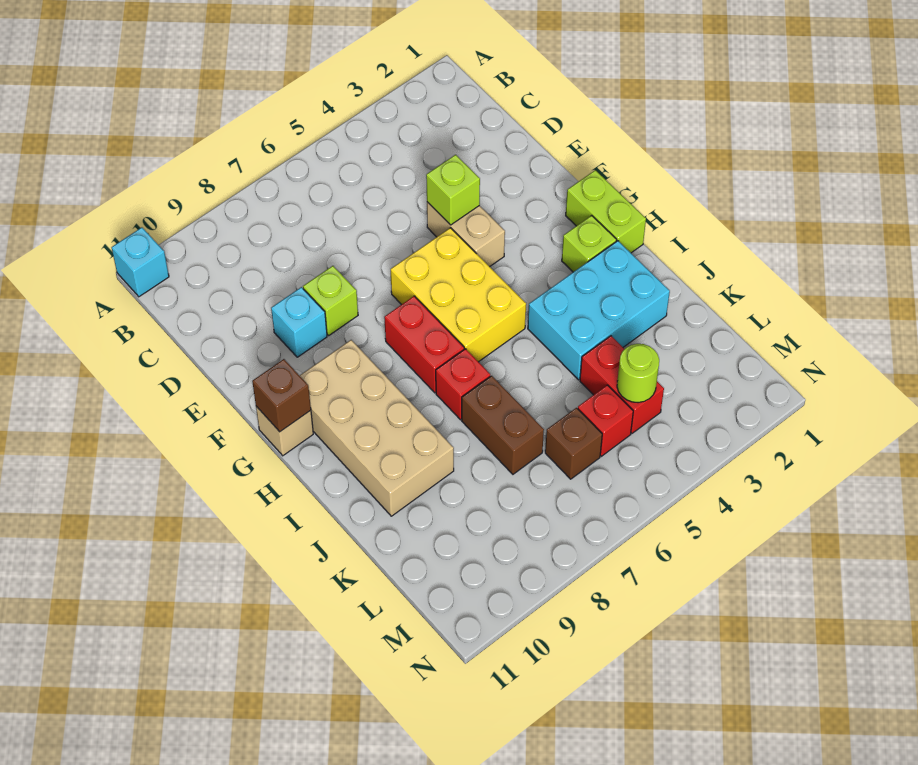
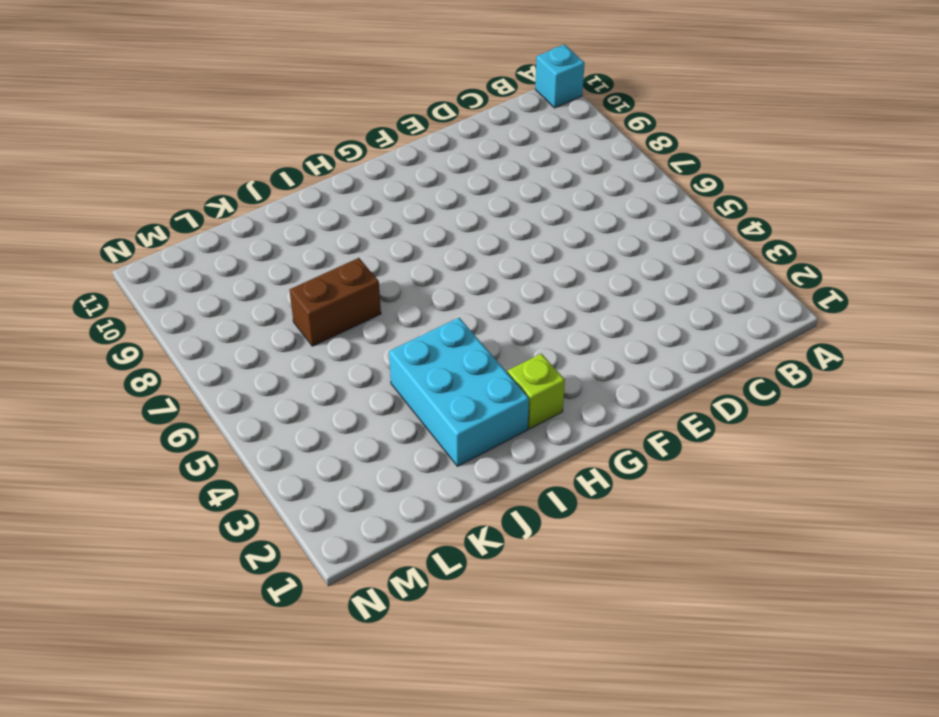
none -> tan 1x2 brick [427,202,505,267]
none -> lime 1x1 brick [303,266,358,335]
none -> cyan 1x1 brick [271,287,327,357]

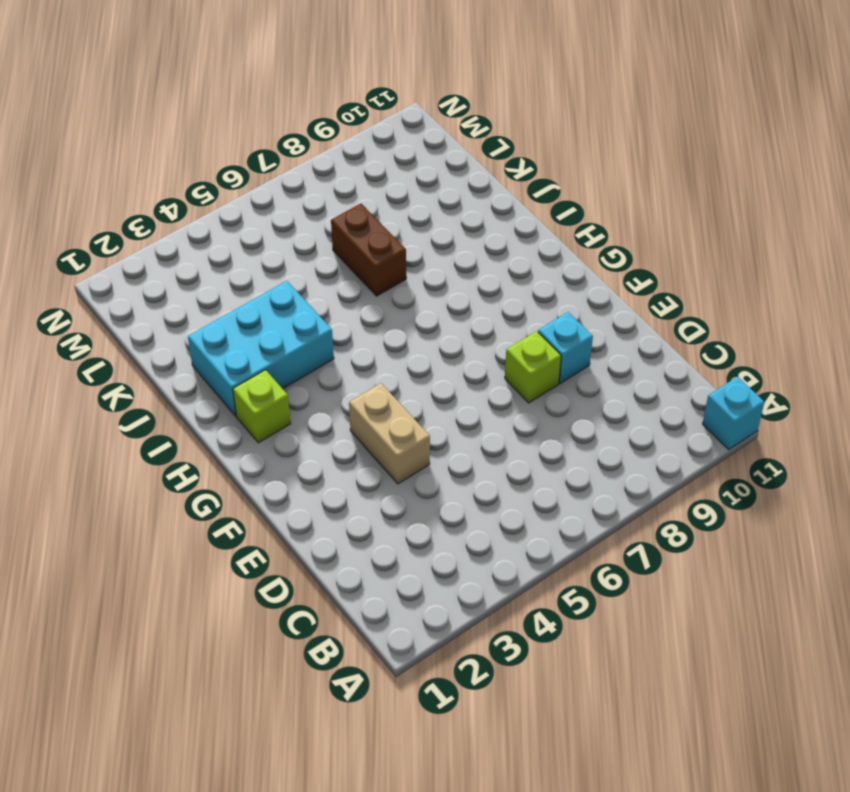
none -> yellow 2x3 brick [391,228,526,362]
none -> lime 1x2 brick [566,170,646,253]
none -> red 1x2 brick [384,296,464,393]

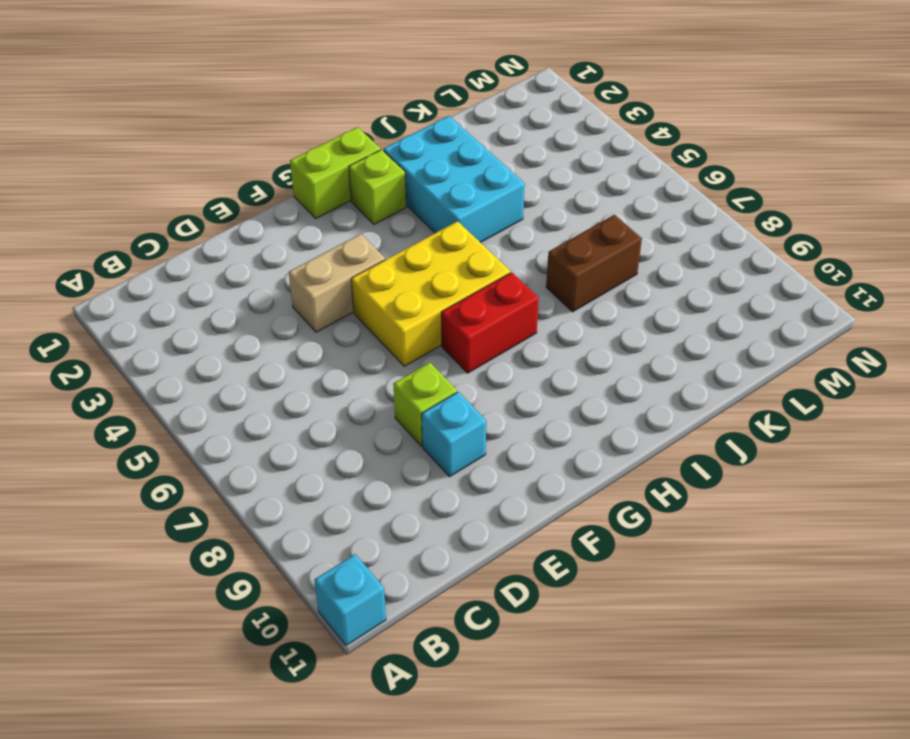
none -> tan 2x4 brick [300,340,454,516]
none -> tan 1x1 brick [256,406,313,456]
none -> red 1x1 brick [436,349,490,420]

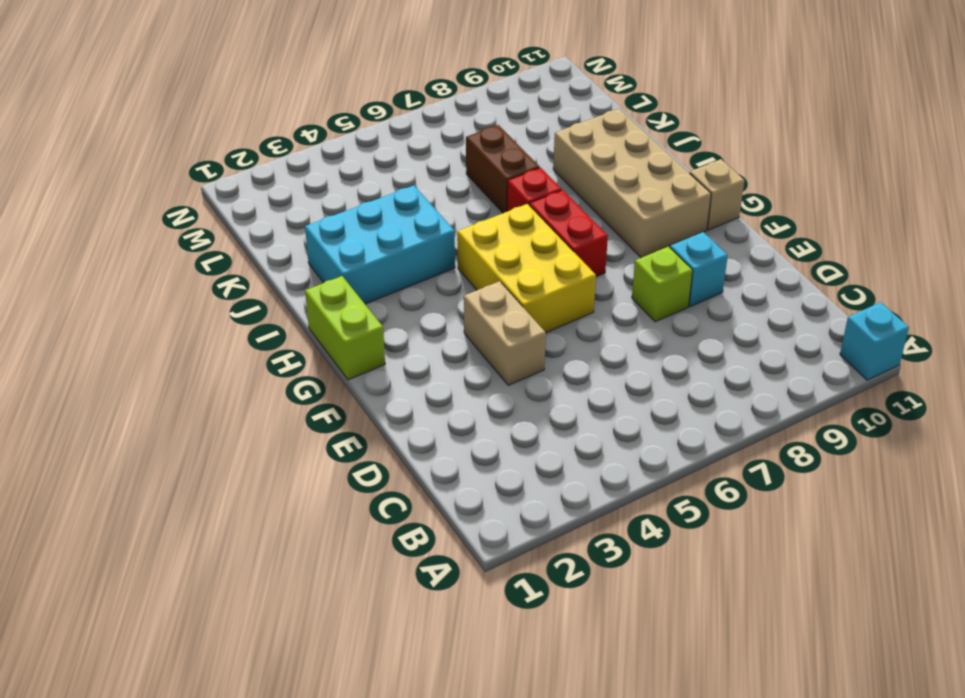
none -> lime 1x1 brick [562,215,616,272]
none -> red 1x2 brick [580,336,664,433]
none -> red 1x1 brick [578,385,633,456]

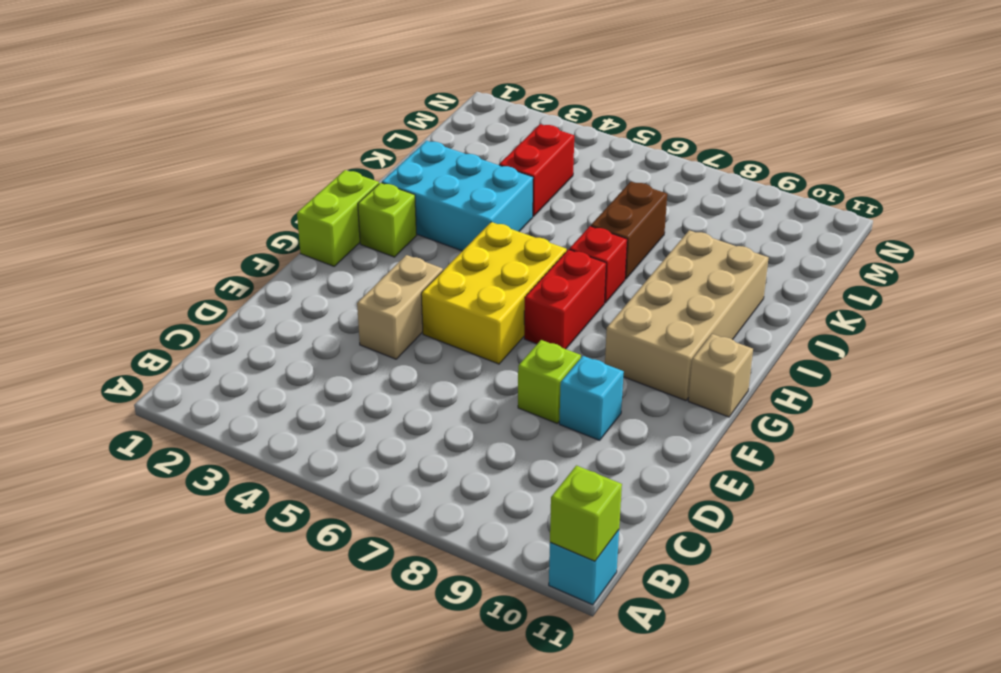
lime 1x1 brick [550,465,622,561] -> lime 1x1 brick moved to [426,155,480,225]
none -> red 1x1 brick [578,385,633,456]
none -> brown 1x1 brick [545,408,602,479]
none -> brown 1x1 brick [252,359,311,432]

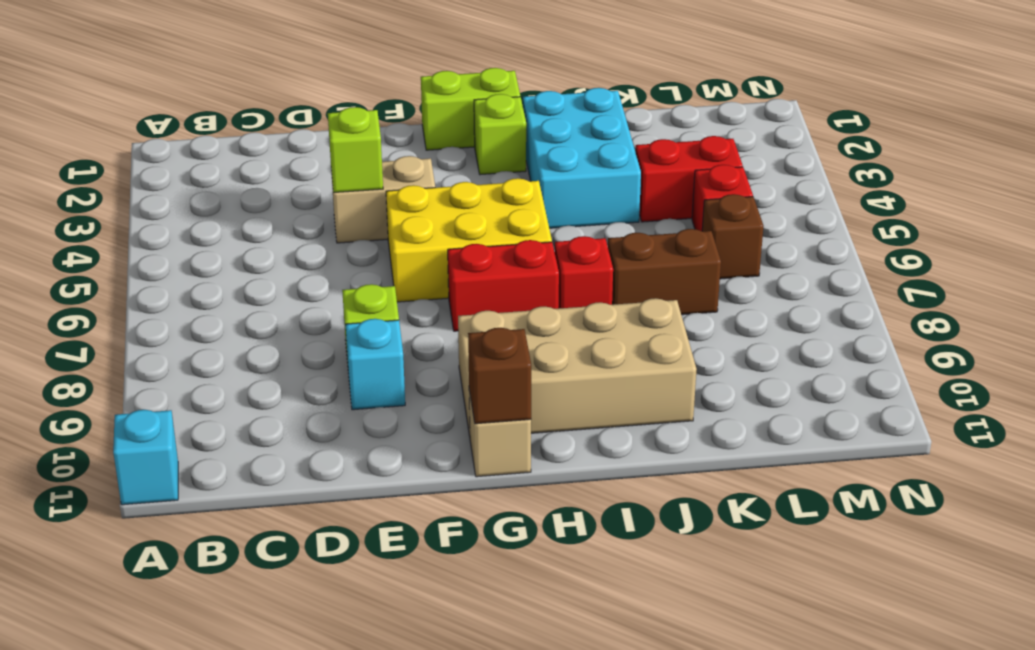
none -> lime 1x1 round brick [617,344,659,403]

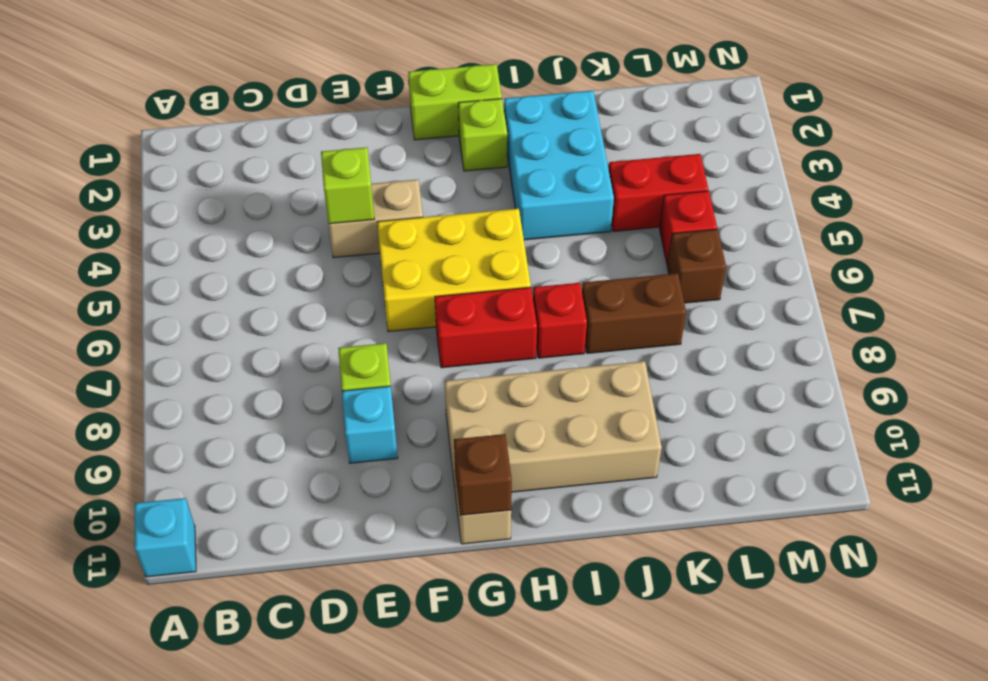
none -> lime 1x1 round brick [617,344,659,403]

